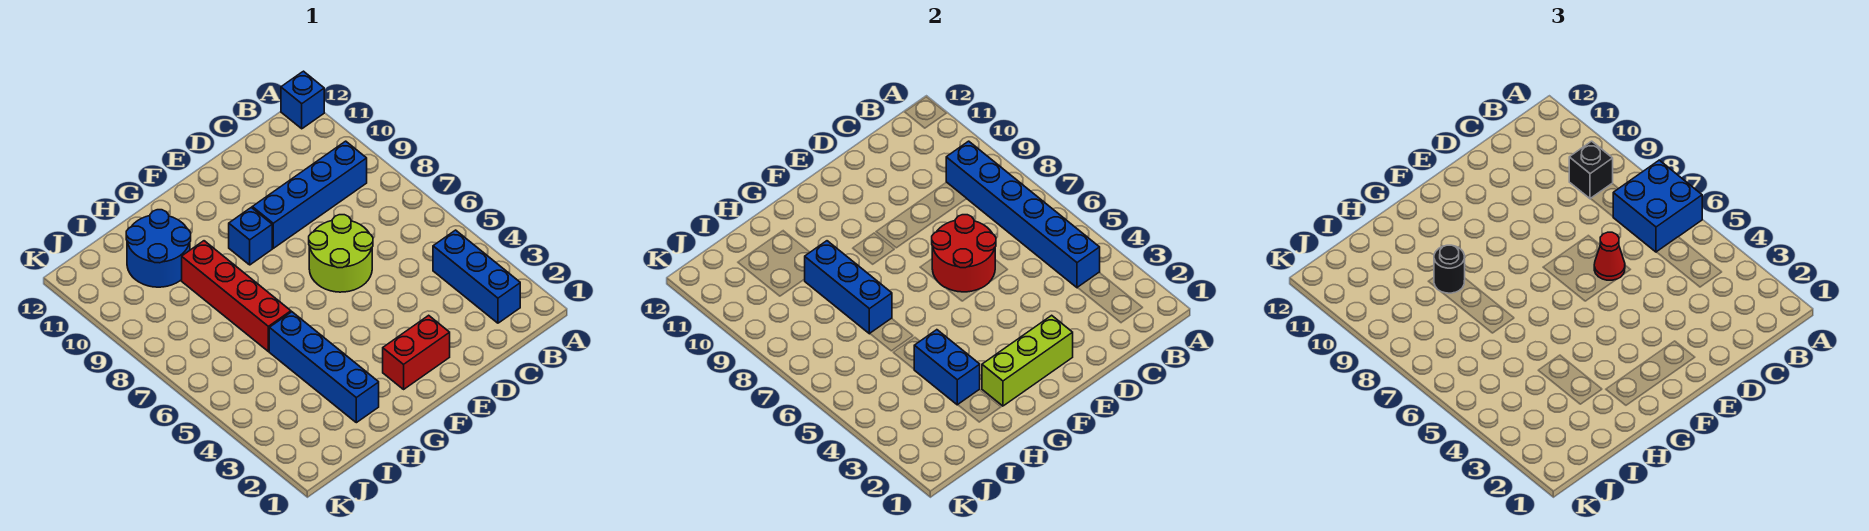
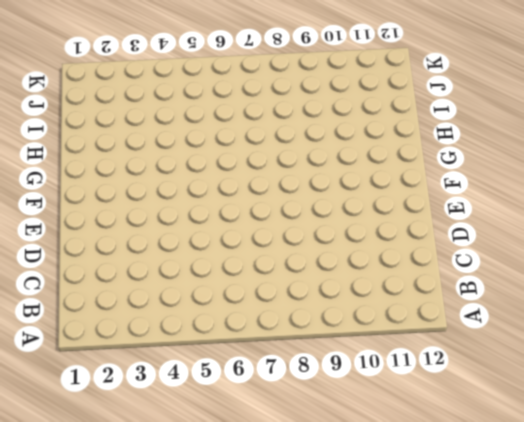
none -> blue 1x1 brick [281,71,324,129]
none -> blue 1x3 brick [433,230,520,323]
none -> blue 1x4 brick [252,141,367,248]

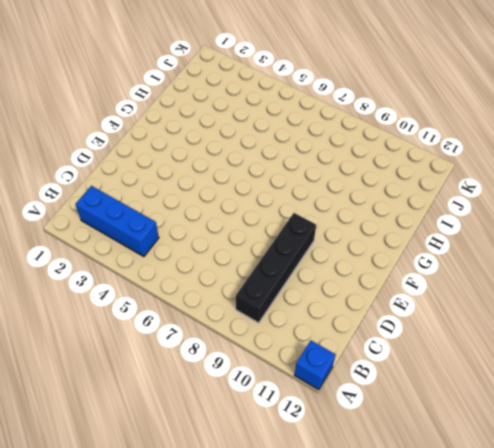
black 1x4 brick [236,213,316,323] -> blue 1x4 brick [252,141,367,248]
none -> lime 2x2 round brick [309,215,373,292]
none -> red 1x2 brick [383,315,450,389]
none -> blue 1x1 brick [229,208,272,265]

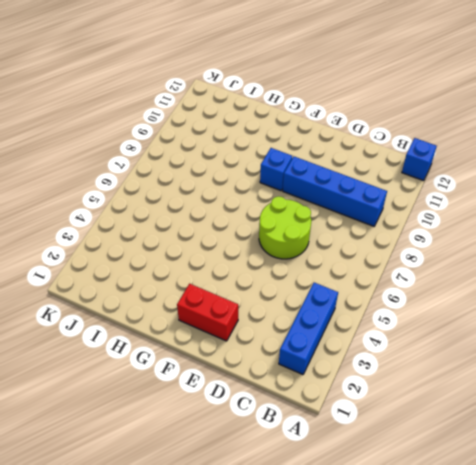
none -> blue 1x4 brick [269,312,379,423]
none -> red 1x4 brick [182,241,291,351]
none -> blue 2x2 round brick [126,210,191,287]

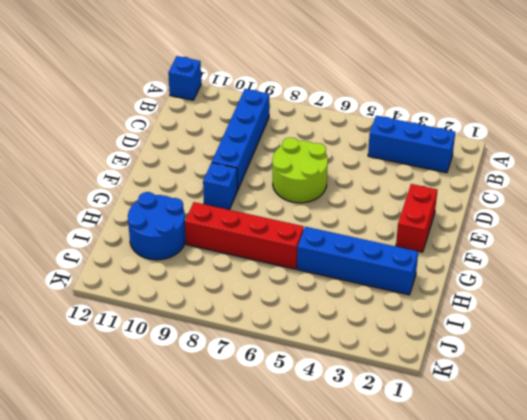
none -> blue 1x6 brick [946,141,1100,288]
none -> red 2x2 round brick [932,215,996,292]
none -> lime 1x3 brick [982,315,1073,406]

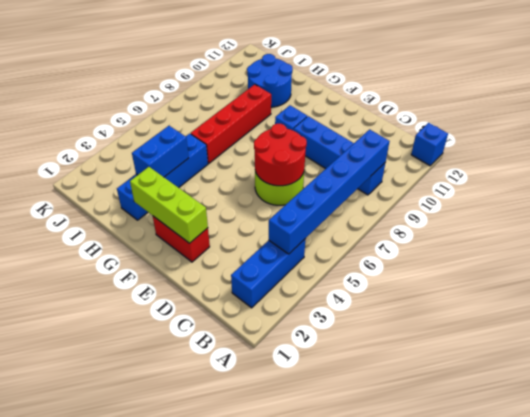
none -> blue 1x3 brick [805,241,892,334]
none -> blue 2x2 brick [1613,160,1702,252]
none -> black 1x1 brick [1569,141,1613,199]

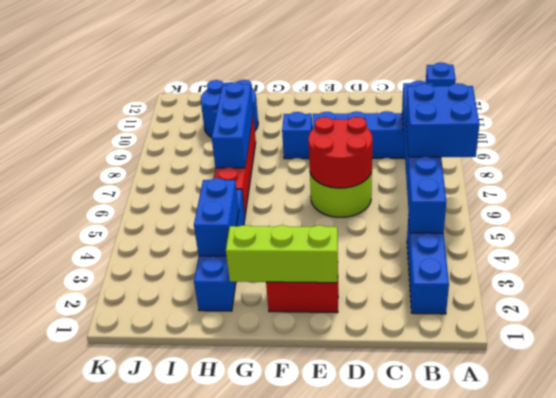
none -> black 1x1 brick [1569,141,1613,199]
none -> red 1x1 cone [1594,232,1625,280]
none -> black 1x1 round brick [1434,245,1465,293]

